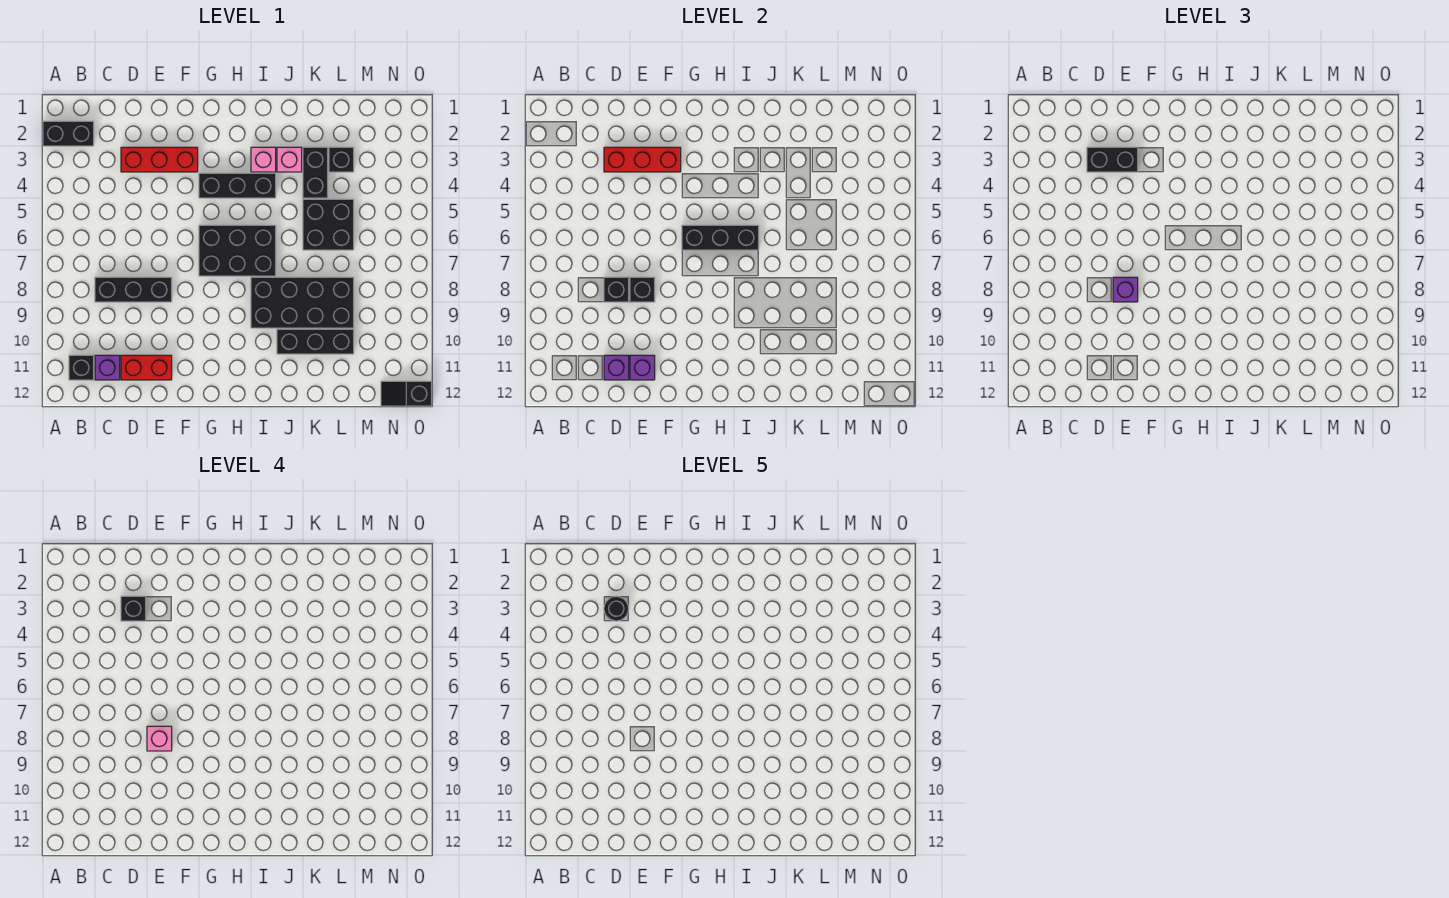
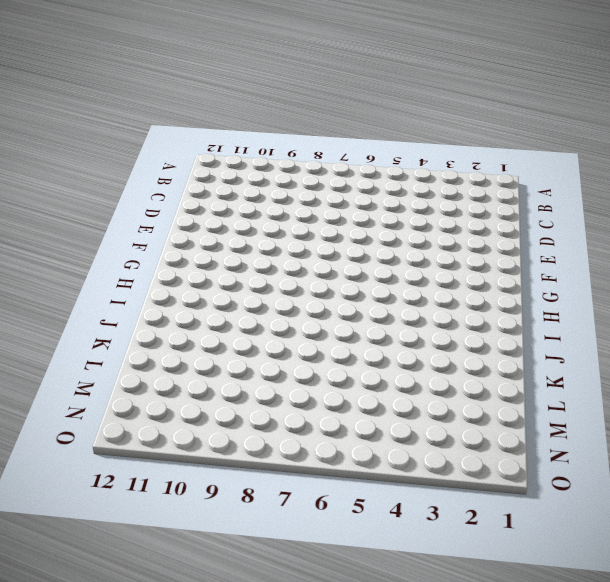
none -> black 1x2 brick [43,121,94,146]
none -> black 1x1 brick [69,355,94,380]
none -> black 1x3 brick [95,277,172,302]

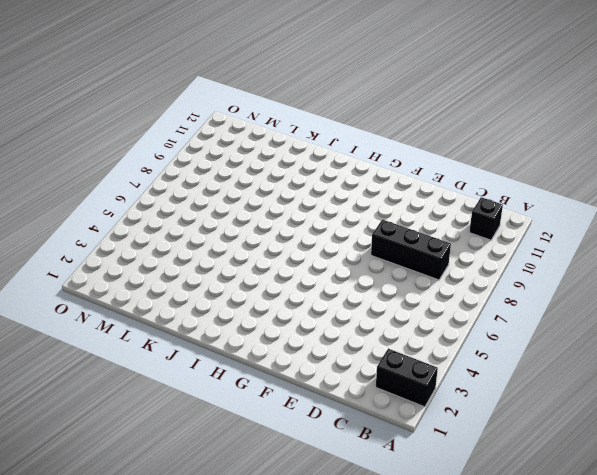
none -> purple 1x1 brick [95,355,120,380]
none -> red 1x3 brick [121,147,198,172]
none -> red 1x2 brick [121,355,172,380]

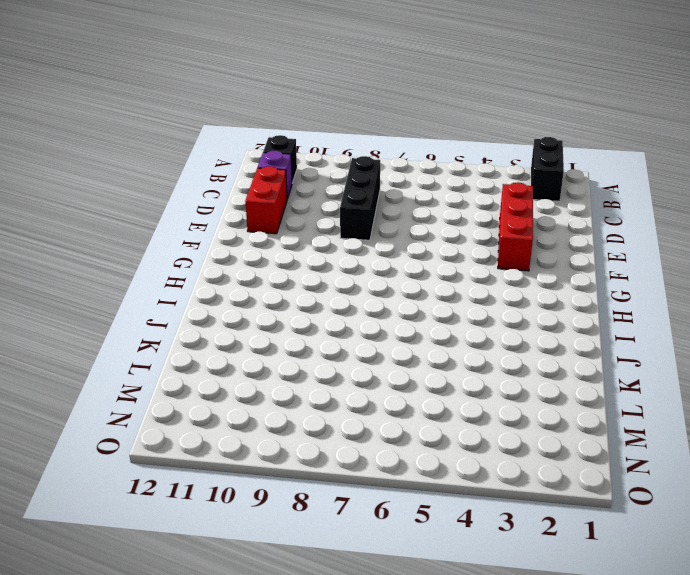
none -> black 1x3 brick [199,173,276,198]
none -> black 2x3 brick [199,225,276,276]
none -> pink 1x1 brick [251,147,276,172]

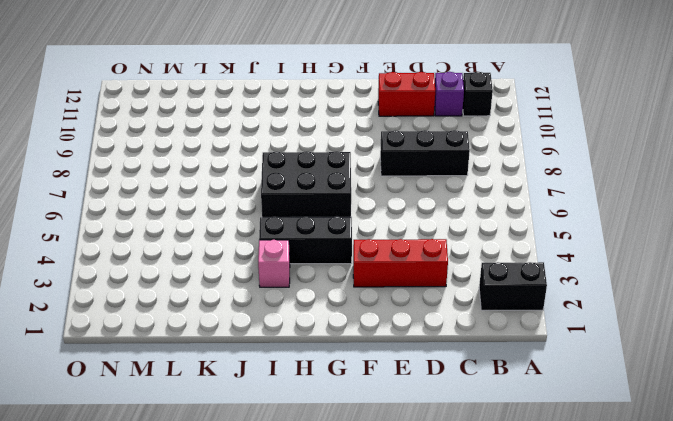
none -> black 2x4 brick [251,277,354,328]
none -> pink 1x1 brick [277,147,302,172]
none -> black 1x3 brick [277,329,354,354]

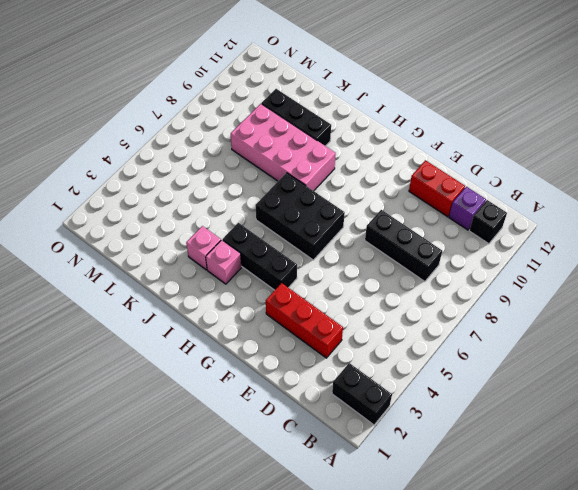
pink 2x4 brick [231,104,336,191] -> black 2x4 brick [251,277,354,328]
none -> black 1x2 brick [303,147,328,198]
none -> black 2x2 brick [303,199,354,250]
none -> black 1x1 brick [329,147,354,172]

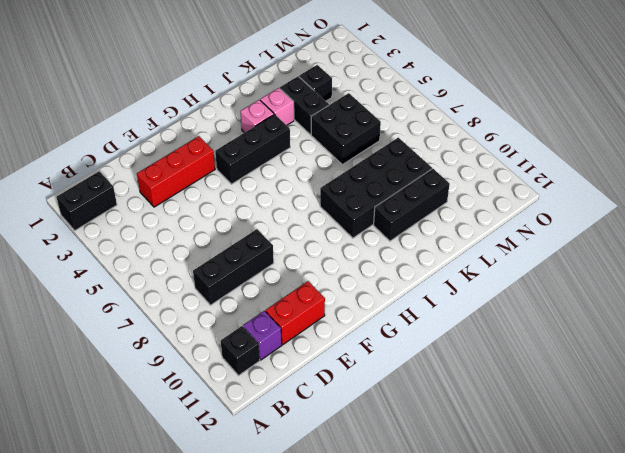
none -> black 2x3 brick [199,225,276,276]
none -> black 1x2 slope [381,381,432,406]
none -> red 1x3 brick [604,147,681,172]

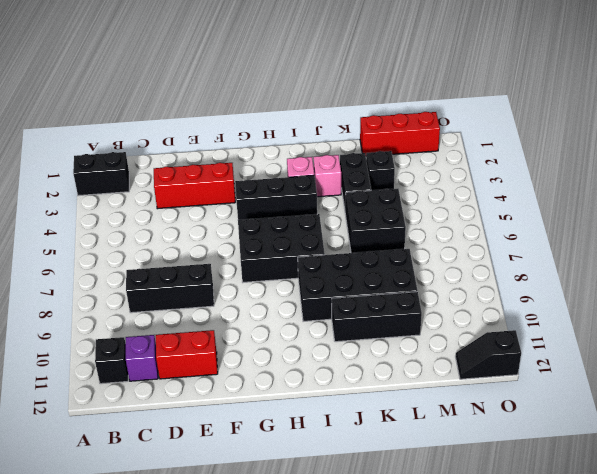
red 1x3 brick [360,112,440,155] -> red 1x3 brick moved to [604,147,681,172]
none -> black 1x1 brick [604,277,629,302]
none -> purple 1x1 brick [604,355,629,380]
none -> black 1x1 brick [630,277,655,302]

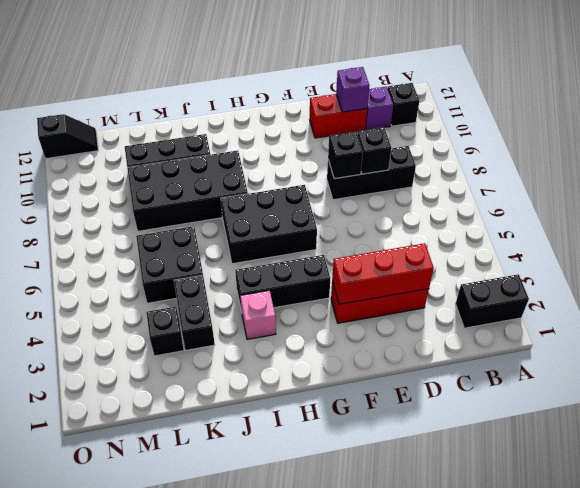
none -> pink 1x1 brick [277,147,302,172]
none -> purple 1x1 brick [630,355,655,380]
none -> black 1x3 brick [682,225,759,250]

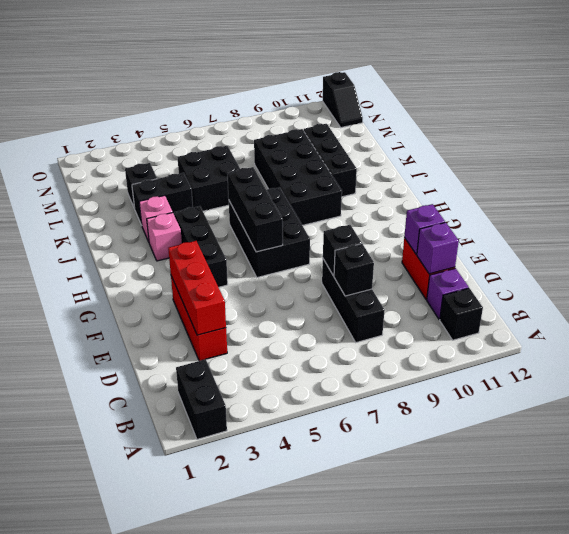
none -> black 1x2 brick [1087,147,1138,172]
none -> purple 1x1 brick [1113,277,1138,302]
none -> black 1x1 brick [121,596,146,621]

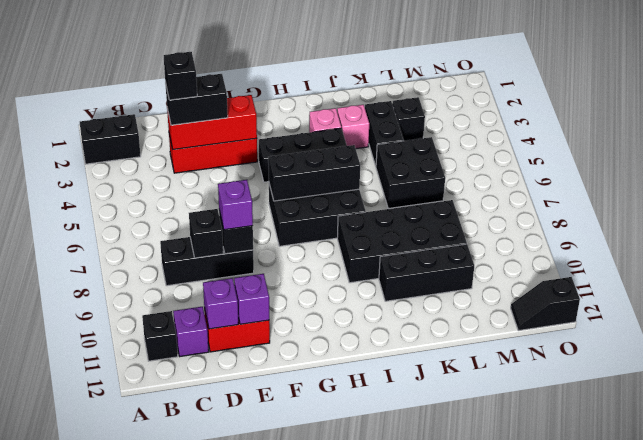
none -> pink 1x1 brick [147,726,172,751]
none -> black 1x1 round brick [604,596,629,621]

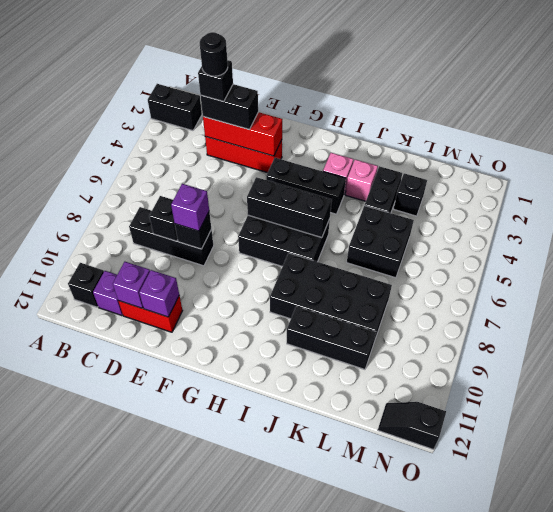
none -> pink 1x1 brick [147,726,172,751]

